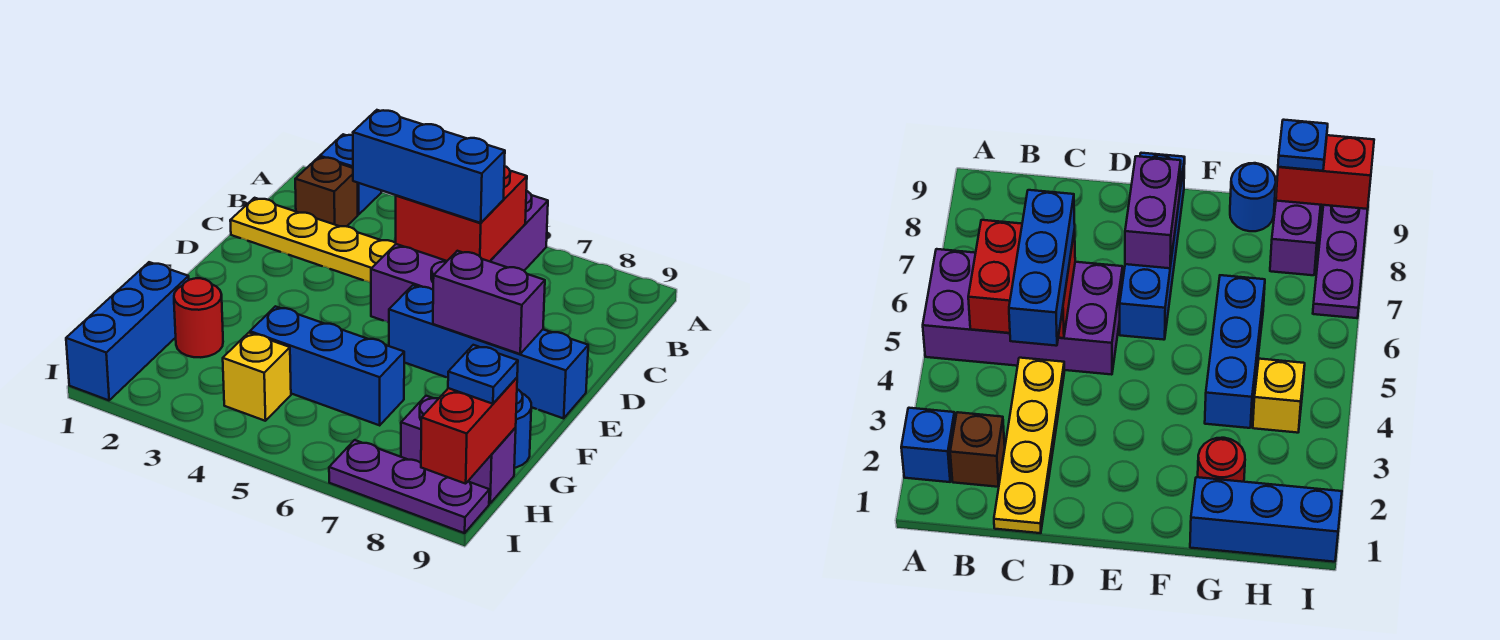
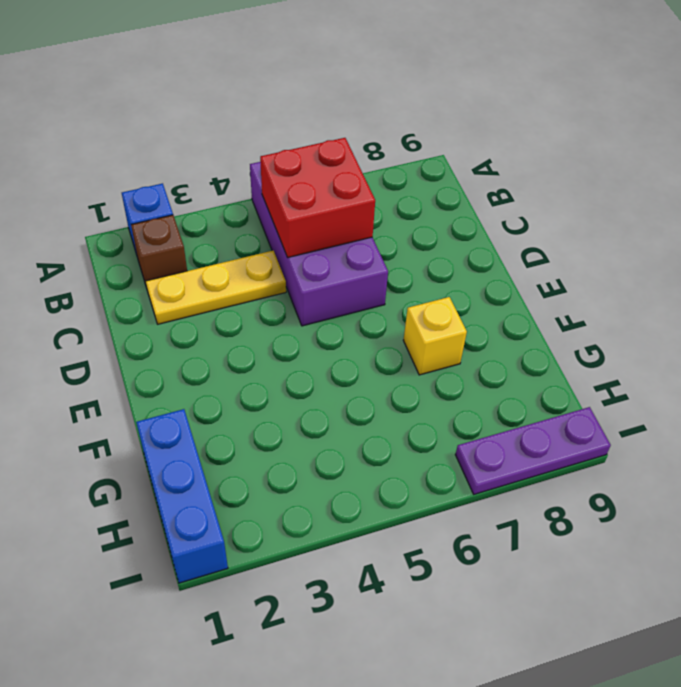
yellow 1x3 plate [146,251,286,324] -> yellow 1x4 plate [230,198,396,283]
yellow 1x1 brick [403,297,467,375] -> yellow 1x1 brick moved to [223,333,291,421]
none -> blue 1x4 brick [389,285,588,418]
none -> red 1x1 round brick [174,278,223,357]
none -> blue 1x3 brick [250,306,404,425]

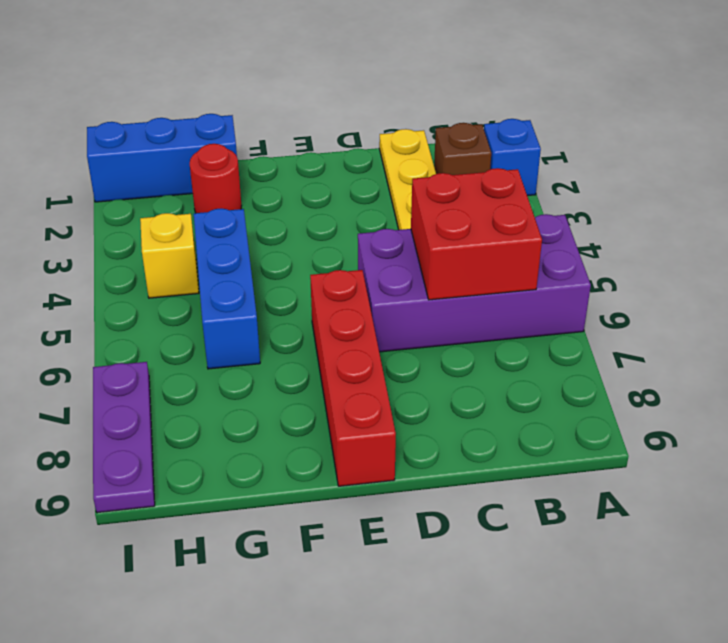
red 1x4 brick [310,270,396,486] -> blue 1x4 brick [389,285,588,418]
none -> blue 1x1 round brick [514,389,531,468]
none -> purple 1x2 brick [401,396,516,503]
none -> purple 1x2 brick [433,251,545,354]

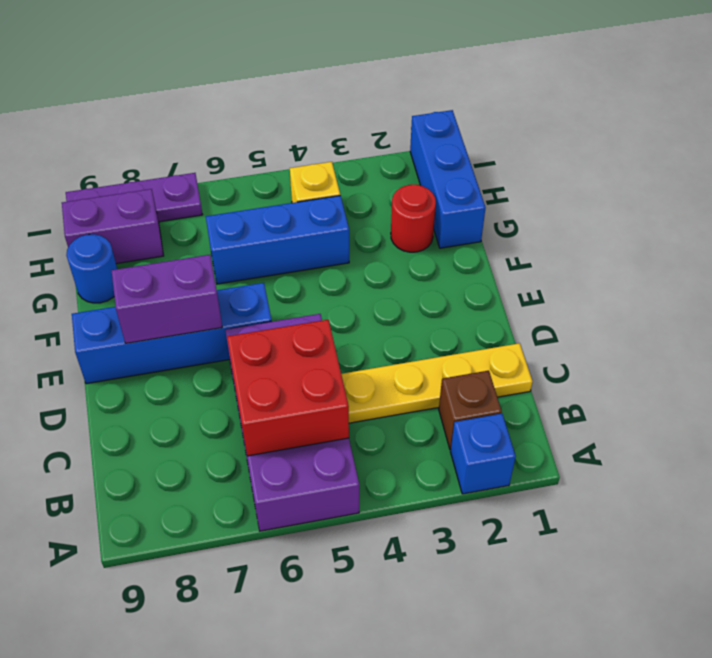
none -> red 1x2 brick [421,378,517,484]
none -> blue 1x3 brick [353,110,505,223]
none -> blue 1x1 plate [448,345,518,404]

